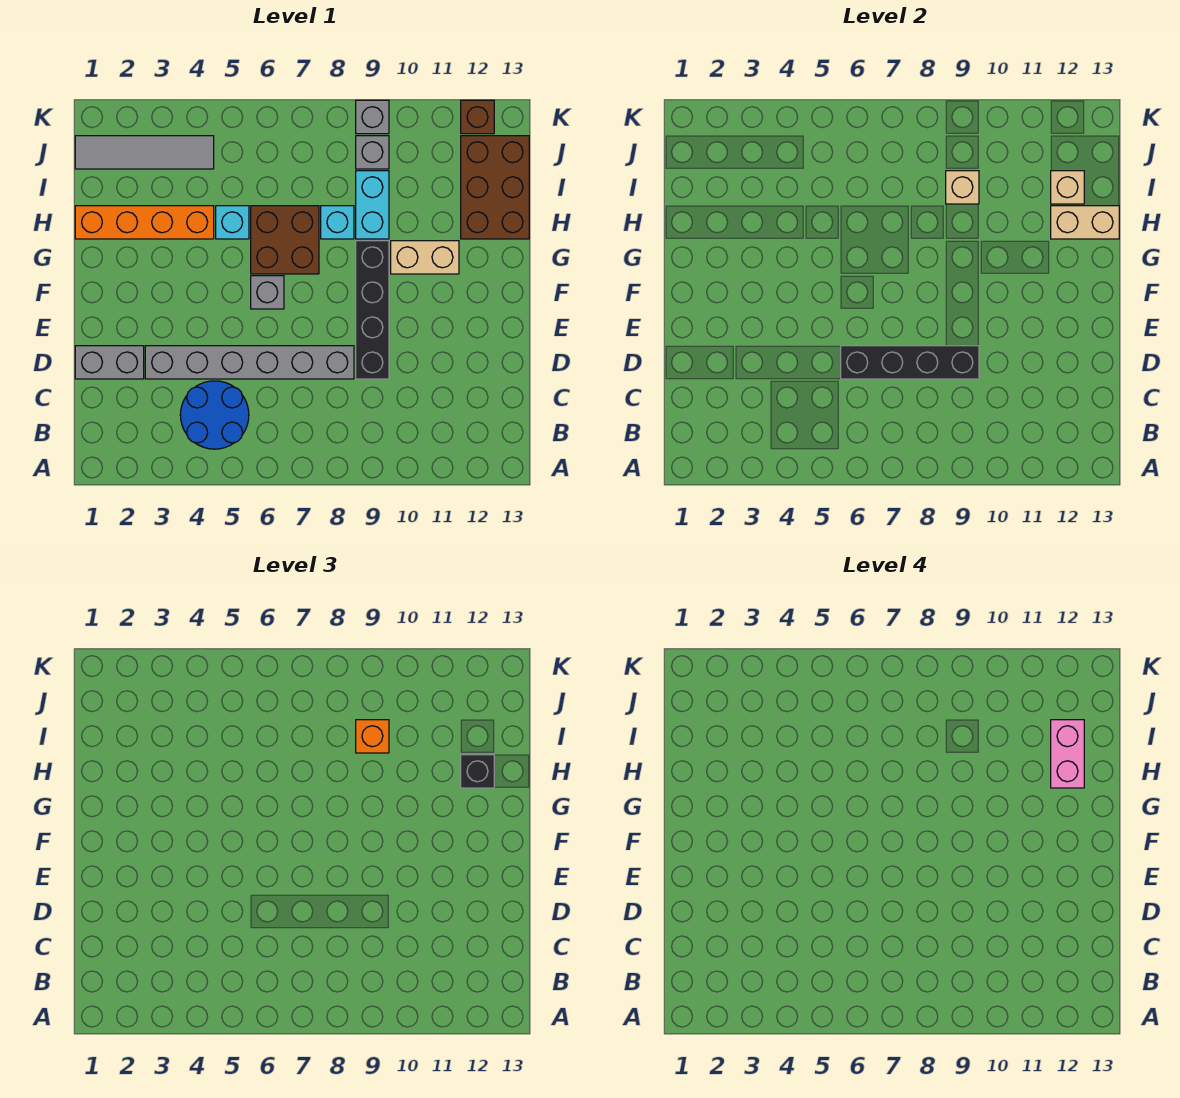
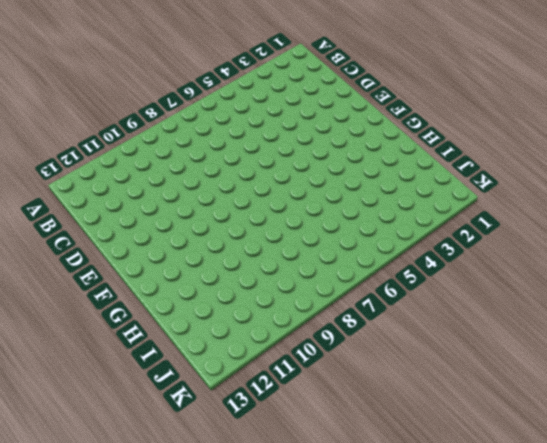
none -> blue 2x2 round brick [180,381,249,449]
none -> grey 1x2 brick [75,346,144,379]
none -> grey 1x6 brick [145,346,354,379]

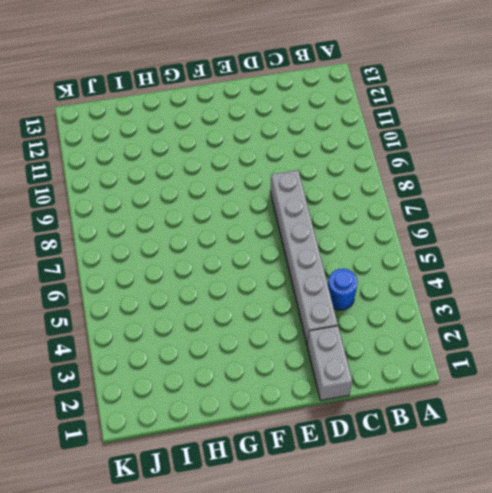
blue 1x1 round brick [328,269,358,310] -> blue 2x2 round brick [180,381,249,449]
none -> black 1x4 brick [356,241,389,379]
none -> grey 1x1 brick [251,276,284,309]
none -> brown 2x2 brick [251,206,319,274]

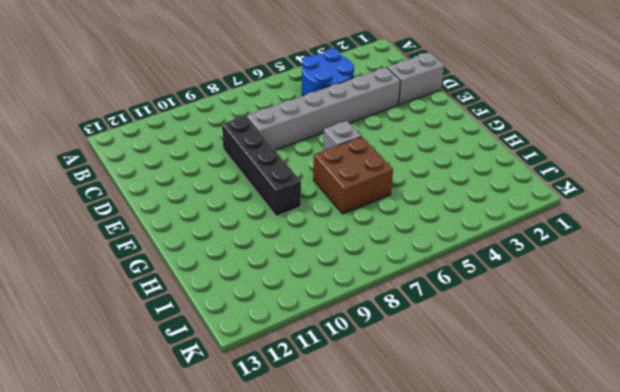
none -> tan 1x2 brick [391,241,459,274]
none -> orange 1x4 brick [75,206,214,239]
none -> cyan 1x1 brick [216,206,249,239]

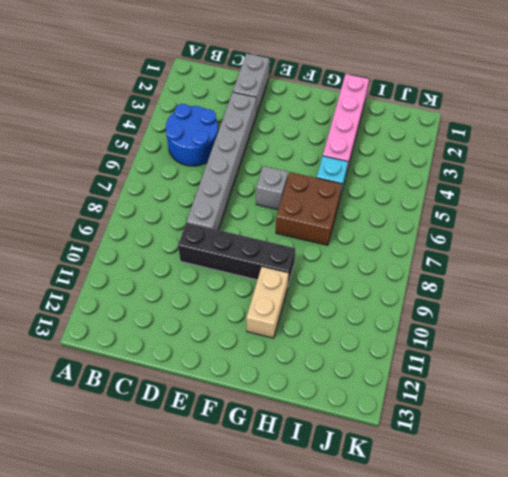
pink 1x4 brick [323,74,369,173] -> orange 1x4 brick [75,206,214,239]
none -> cyan 1x1 brick [321,206,354,239]
none -> cyan 1x2 brick [356,171,389,239]
none -> brown 2x3 brick [461,136,529,239]

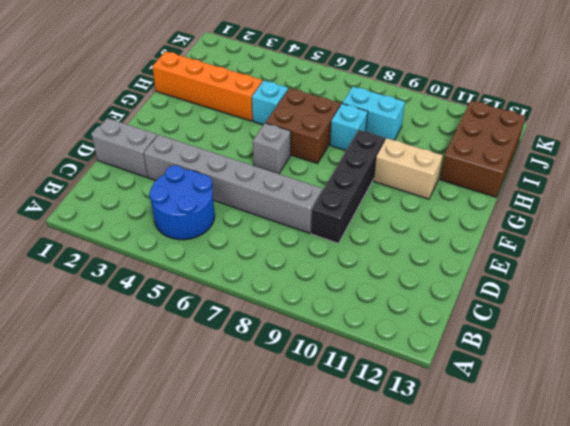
cyan 1x2 brick [342,87,405,140] -> cyan 1x2 brick turned to [356,171,389,239]
none -> grey 1x4 tile [75,136,214,169]
none -> grey 1x1 brick [356,136,389,169]
none -> grey 1x1 brick [356,100,389,134]

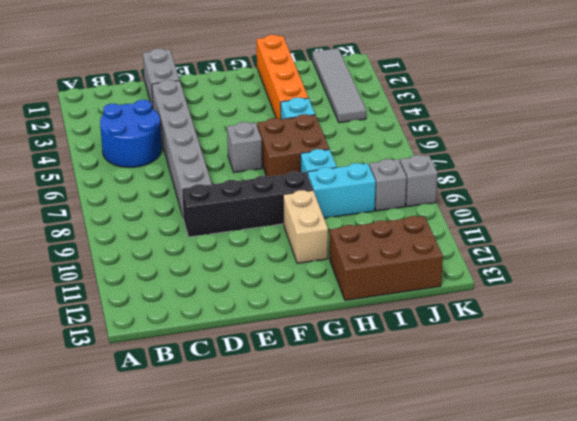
none -> brown 1x1 brick [461,100,494,134]
none -> black 1x4 brick [841,346,979,379]
none -> tan 1x2 brick [1051,206,1119,239]

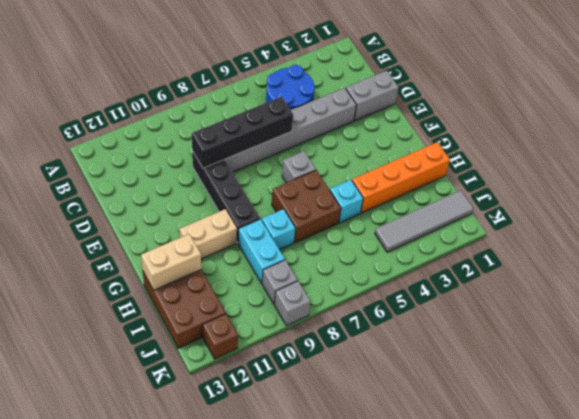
none -> tan 1x1 brick [946,171,979,204]
none -> tan 1x1 brick [1051,171,1084,204]
none -> black 1x1 brick [461,755,494,788]

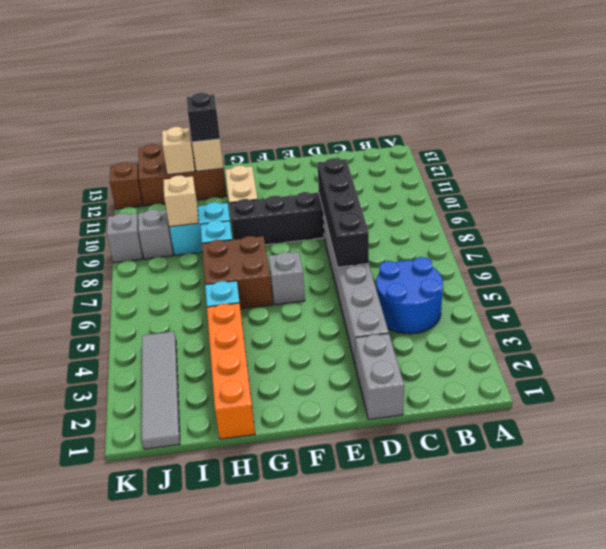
none -> orange 1x1 brick [356,720,389,753]
none -> pink 1x2 brick [1051,720,1084,788]

